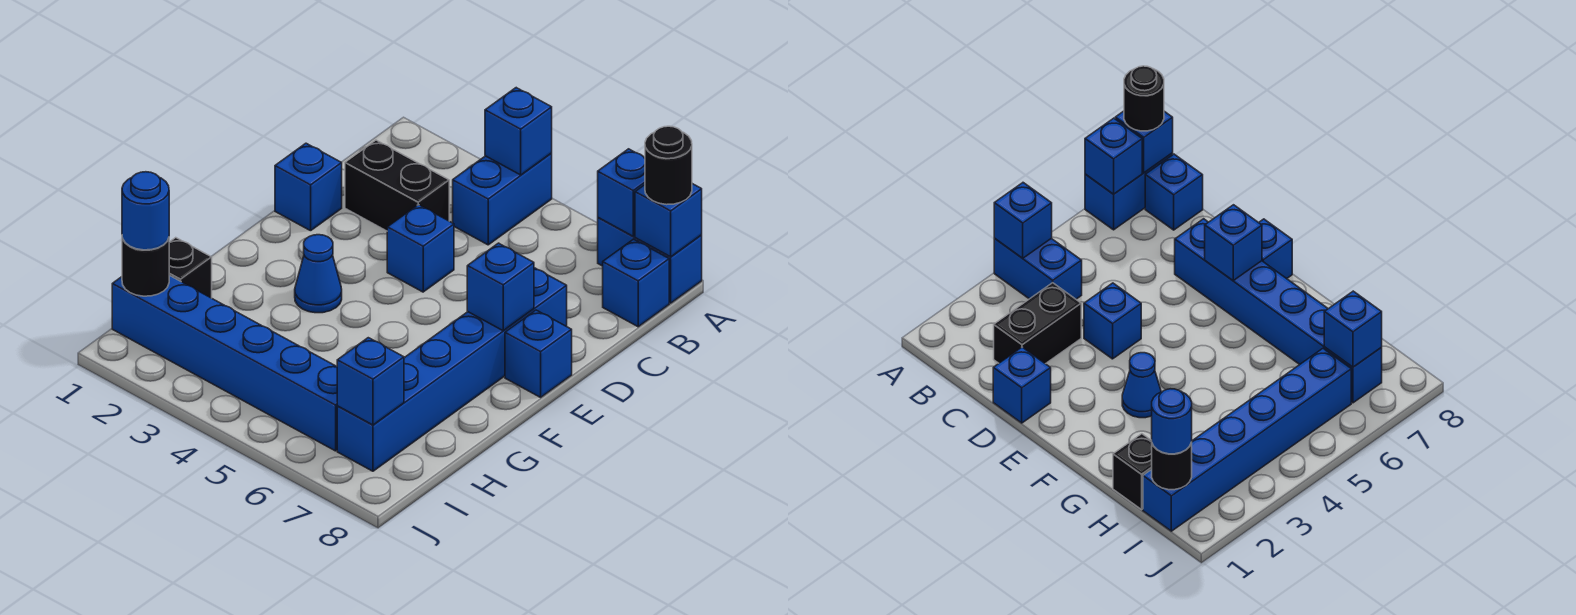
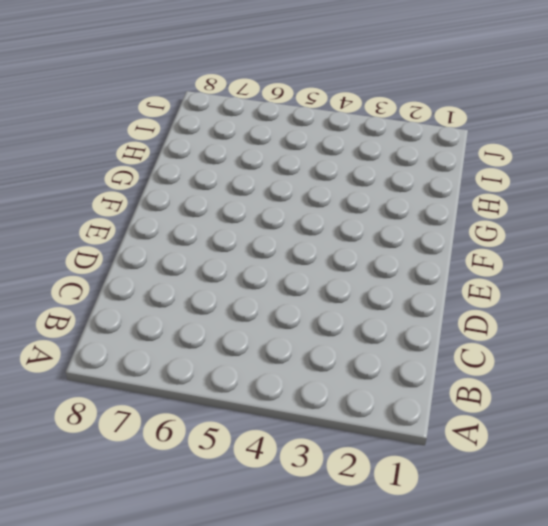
none -> blue 1x2 brick [453,153,552,245]
none -> blue 1x2 brick [598,218,702,303]
none -> blue 1x1 brick [603,239,669,327]

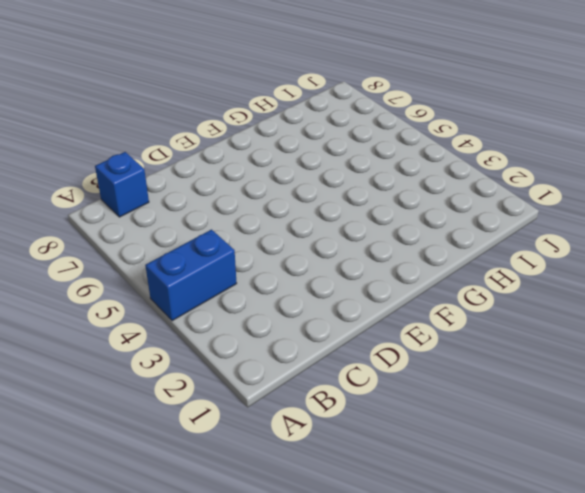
none -> blue 1x2 brick [598,218,702,303]
none -> black 1x2 brick [345,140,449,231]
none -> blue 1x1 brick [275,143,342,231]

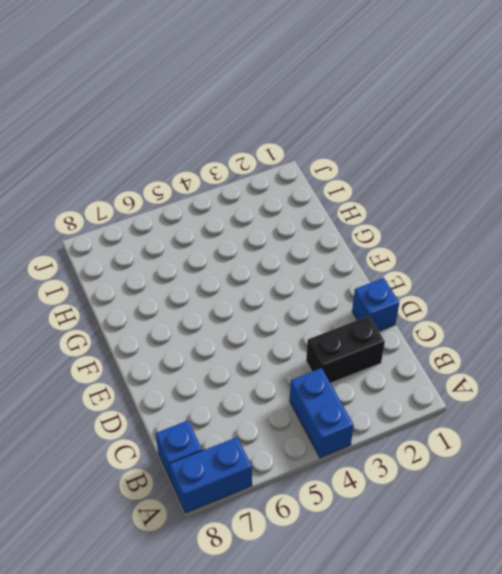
none -> blue 1x1 brick [387,205,454,292]
none -> blue 1x6 brick [337,268,567,471]
none -> blue 1x1 brick [505,310,572,397]

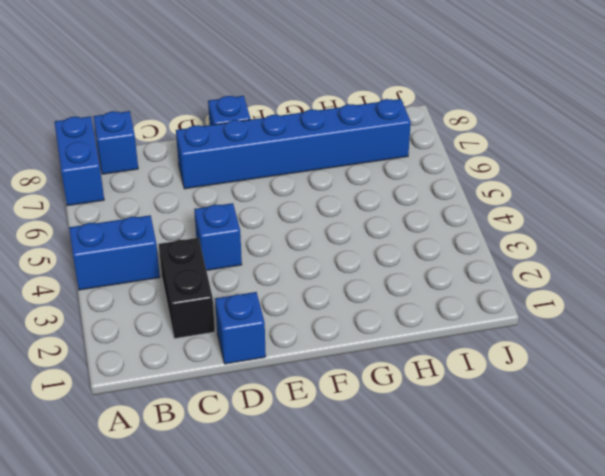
none -> blue 1x1 cone [295,235,342,313]
none -> black 1x1 brick [169,238,212,298]
none -> blue 1x6 brick [112,275,337,451]

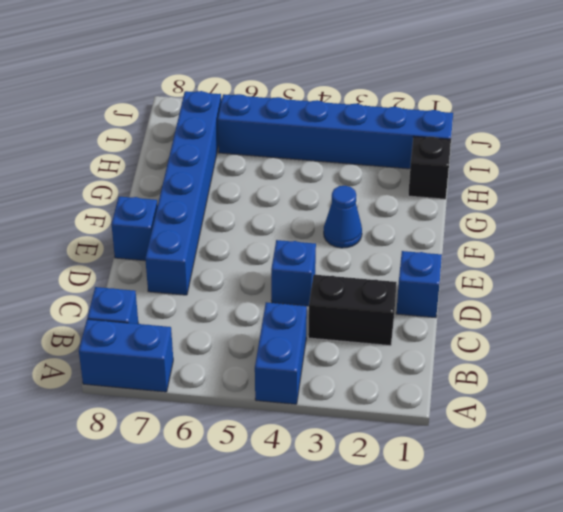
none -> blue 1x1 brick [485,88,552,175]
none -> blue 1x1 brick [598,149,645,236]
none -> blue 1x1 brick [635,184,702,257]

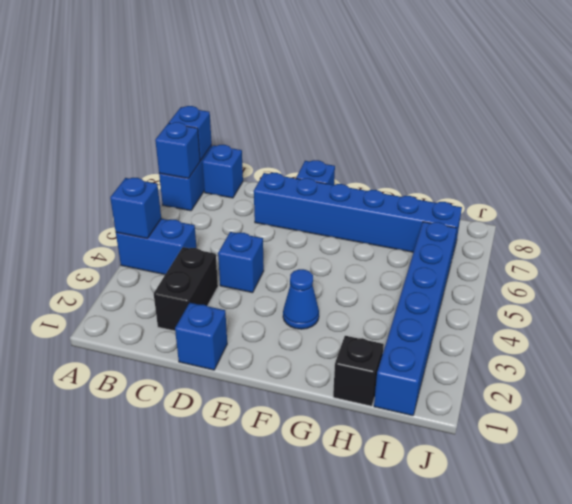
none -> blue 1x1 brick [467,243,534,331]
none -> black 1x1 round brick [122,238,169,296]
none -> blue 1x1 brick [337,338,404,425]

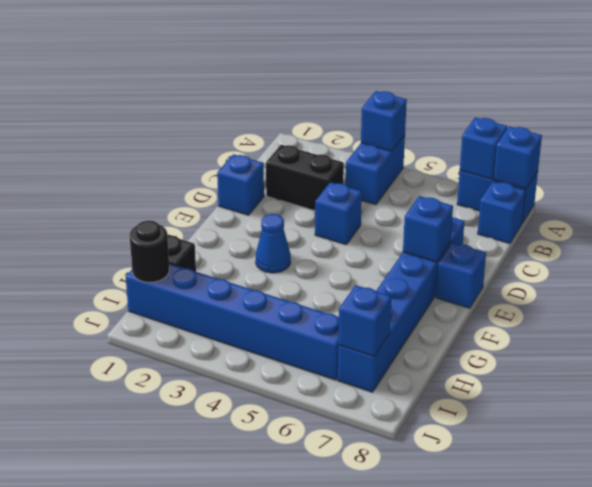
none -> black 1x1 round brick [645,126,692,205]
none -> blue 1x1 round brick [122,172,169,250]

